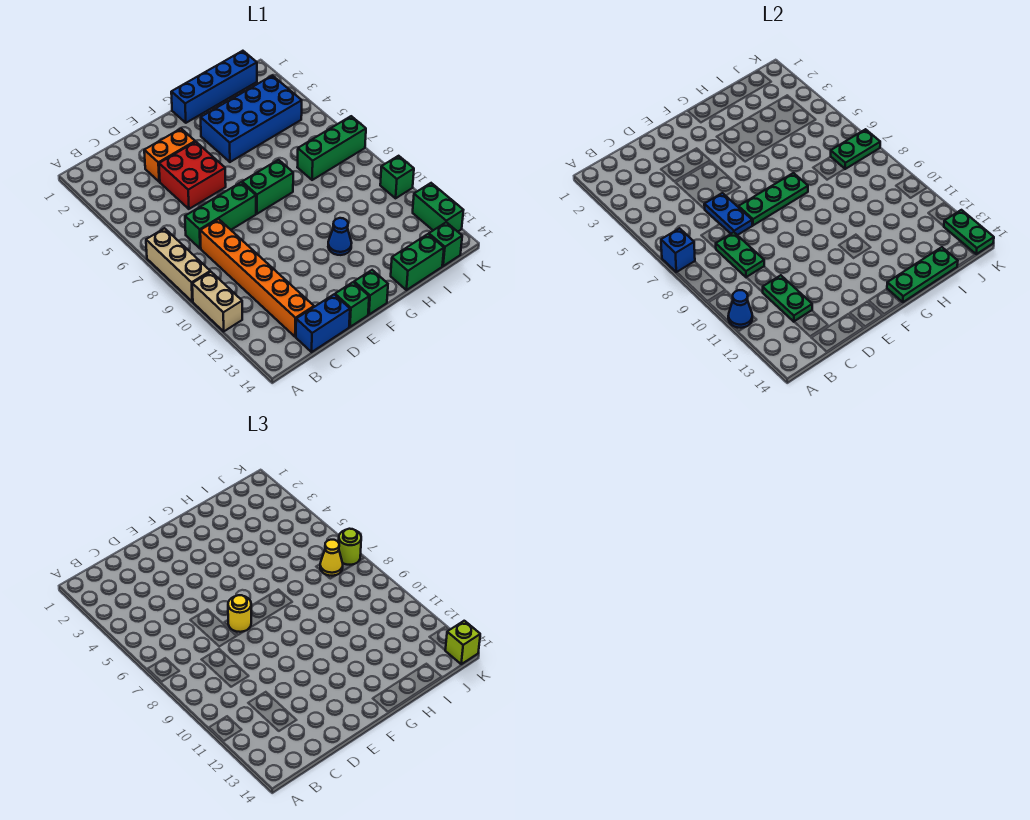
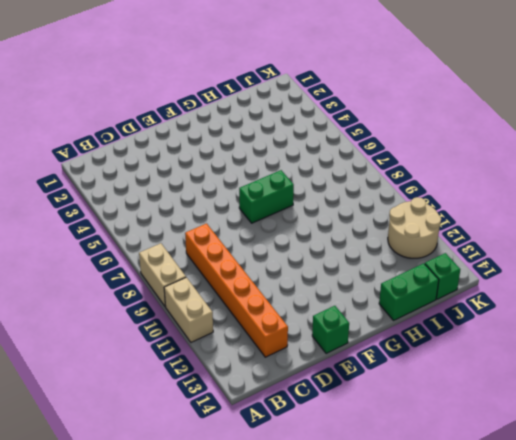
tan 1x2 brick [139,243,186,307] -> tan 1x3 brick [146,228,210,301]
tan 2x2 round brick [388,197,441,258] -> green 1x2 brick [413,183,463,232]
none -> green 1x3 brick [185,182,256,249]
none -> blue 1x2 brick [296,295,350,352]
none -> orange 1x2 brick [144,129,195,182]
none -> red 2x2 brick [159,142,226,209]

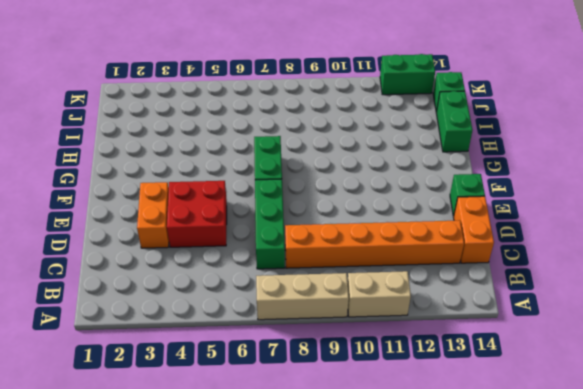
orange 1x2 brick [454,196,494,263] -> blue 1x2 brick [296,295,350,352]
none -> green 1x1 brick [354,270,388,314]
none -> blue 1x4 brick [171,51,257,123]
none -> blue 2x4 brick [201,75,302,162]
none -> blue 1x1 cone [328,218,352,255]

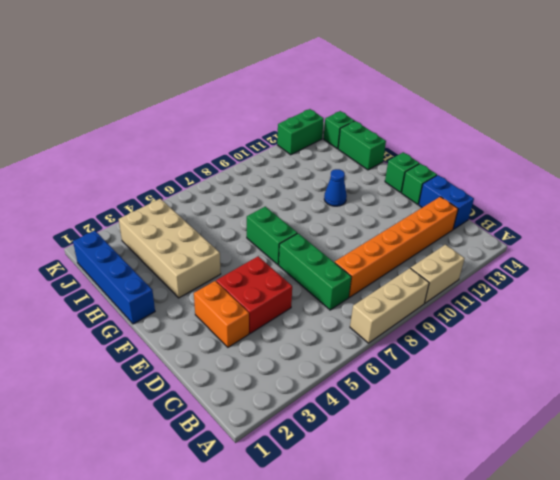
tan 2x4 brick [119,199,221,298] -> blue 2x4 brick [201,75,302,162]
none -> green 1x3 brick [297,116,366,180]
none -> green 1x1 brick [380,156,414,198]
none -> blue 1x1 brick [661,228,695,272]
none -> blue 1x1 cone [728,290,752,328]

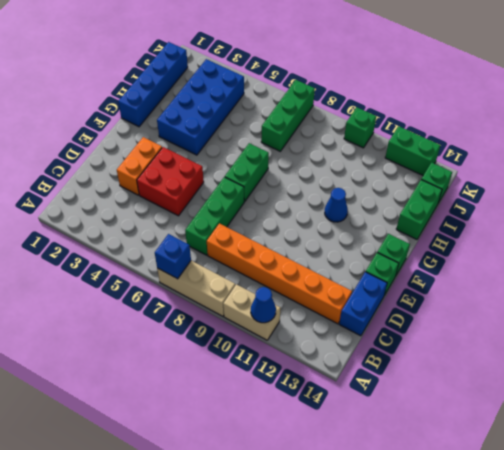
none -> green 1x2 plate [716,232,764,277]
none -> green 1x2 plate [763,275,812,322]
none -> blue 1x2 plate [704,193,752,235]
none -> green 1x3 plate [739,173,808,225]

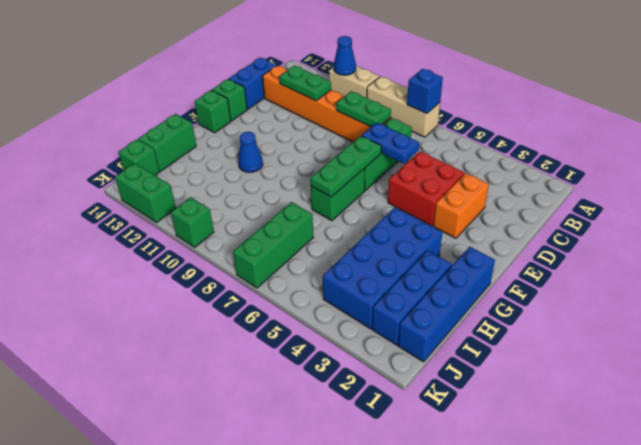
blue 1x3 brick [372,251,452,345] -> none
none -> green 1x3 plate [887,247,958,302]
none -> green 1x2 plate [831,129,880,169]
none -> green 1x2 plate [944,210,994,254]
none -> yellow 1x1 round brick [228,595,251,632]

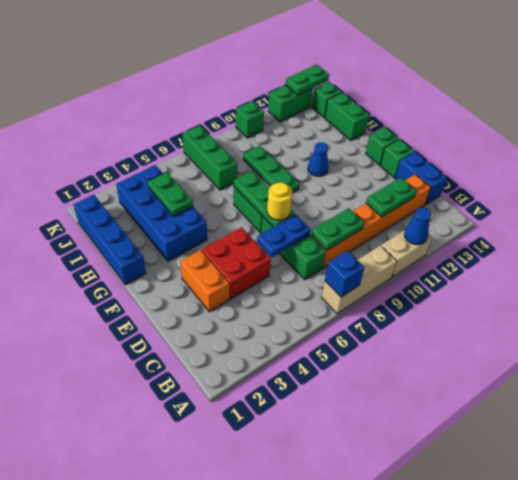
green 1x3 plate [243,146,300,193] -> green 1x3 plate moved to [887,247,958,302]
green 1x2 plate [148,172,193,216] -> green 1x2 plate moved to [831,129,880,169]
none -> yellow 1x1 cone [320,540,343,576]
none -> lime 1x1 round brick [339,529,361,565]
none -> lime 1x1 brick [445,621,480,664]

